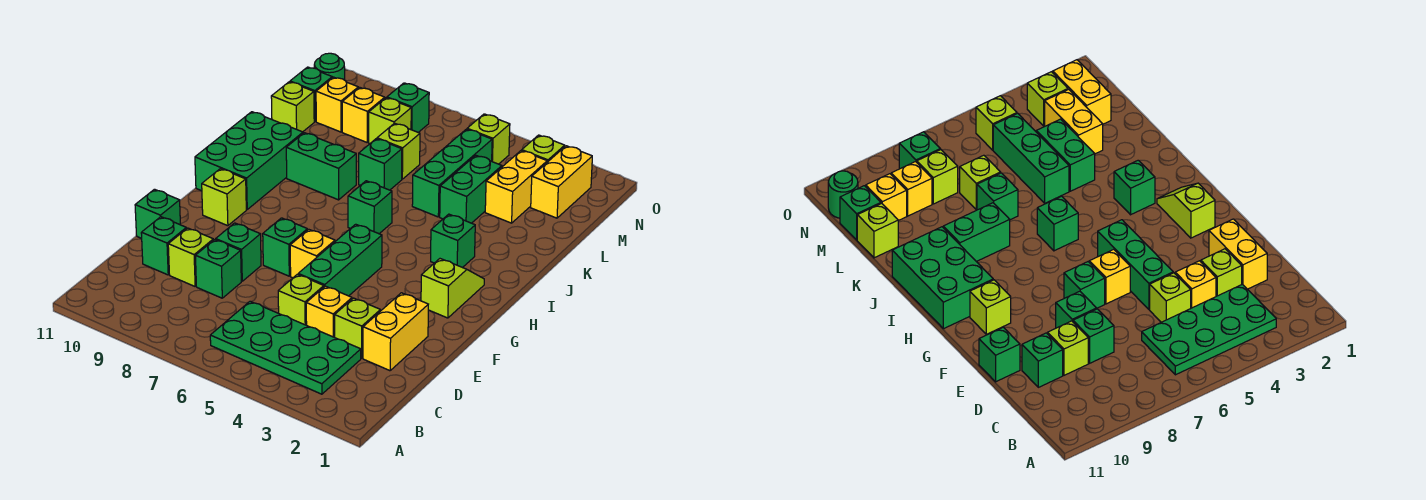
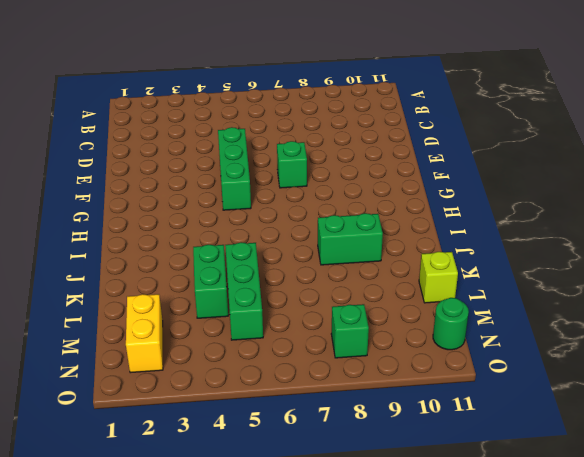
none -> green 2x4 plate [210,301,361,394]
none -> yellow 1x2 brick [363,293,428,371]
none -> lime 1x1 brick [335,298,380,358]
none -> yellow 1x1 brick [306,286,352,337]

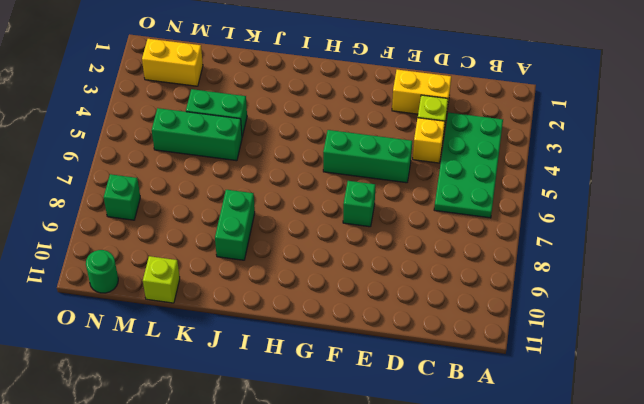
none -> lime 1x1 brick [278,274,324,325]
none -> green 1x1 brick [195,240,241,298]
none -> lime 1x1 brick [168,228,213,286]
none -> green 1x1 brick [141,217,186,275]

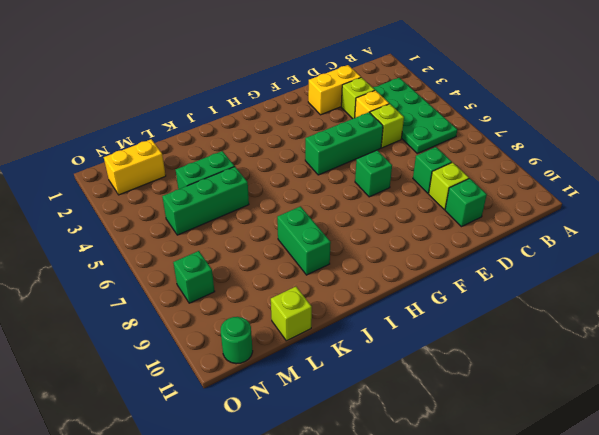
none -> green 1x1 brick [216,223,261,281]
none -> green 1x1 brick [135,189,180,238]
none -> yellow 1x1 brick [290,229,335,278]
none -> lime 1x2 slope [421,259,484,318]

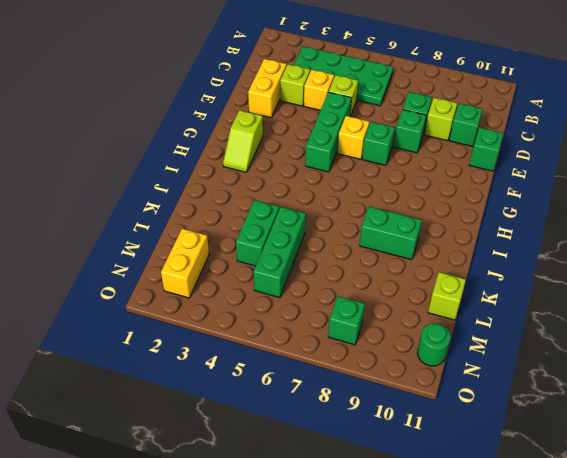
none -> lime 1x1 brick [202,169,246,226]
none -> green 2x3 brick [195,112,303,209]
none -> green 1x1 brick [431,214,475,268]
none -> green 1x1 brick [348,181,392,234]

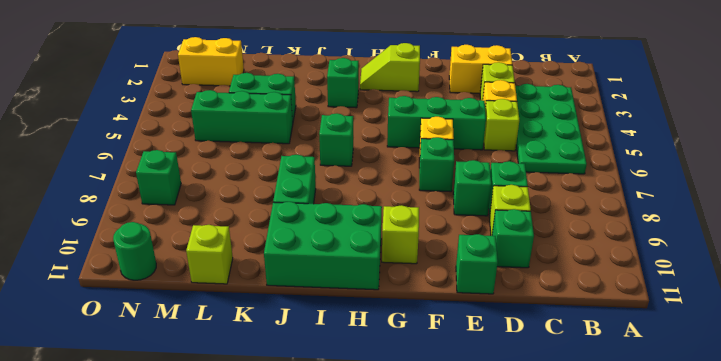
none -> green 1x1 brick [359,139,402,190]
none -> yellow 1x2 brick [485,150,547,223]
none -> lime 1x1 brick [377,123,420,179]
none -> lime 1x1 brick [369,98,411,144]

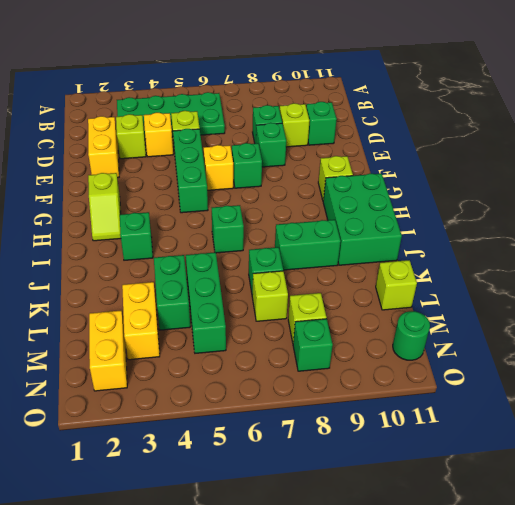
none -> green 1x1 brick [135,189,180,238]
none -> yellow 1x1 brick [342,87,385,142]
none -> yellow 1x1 brick [316,77,358,132]
none -> green 1x1 brick [290,67,332,122]

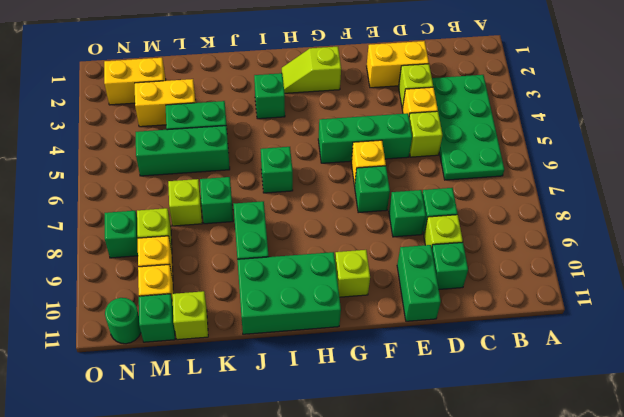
green 1x2 brick [397,245,441,321] -> green 1x1 brick [135,189,180,238]
none -> lime 1x1 brick [522,135,565,162]
none -> lime 1x1 brick [467,114,510,164]

